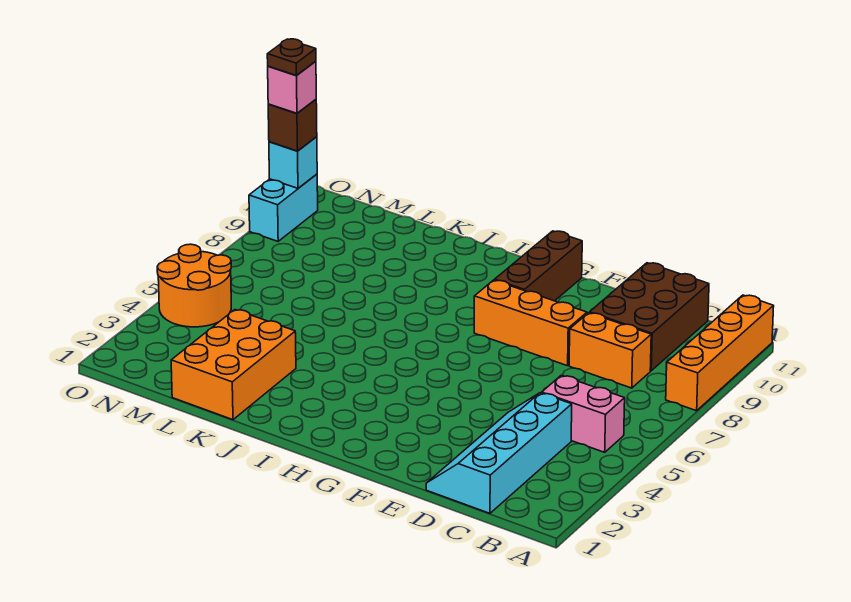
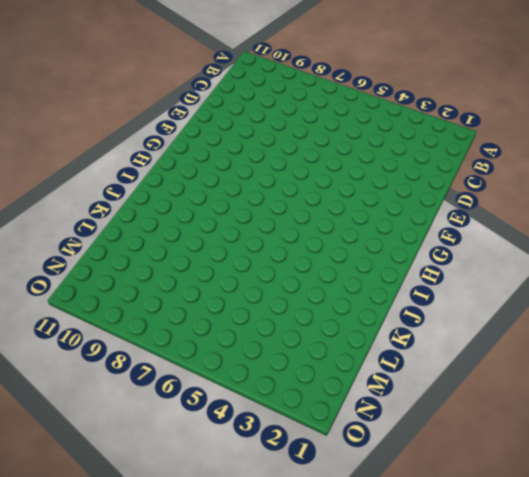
none -> orange 1x4 brick [666,295,774,411]
none -> pink 1x2 brick [542,376,625,452]
none -> cyan 2x4 slope [426,393,572,513]

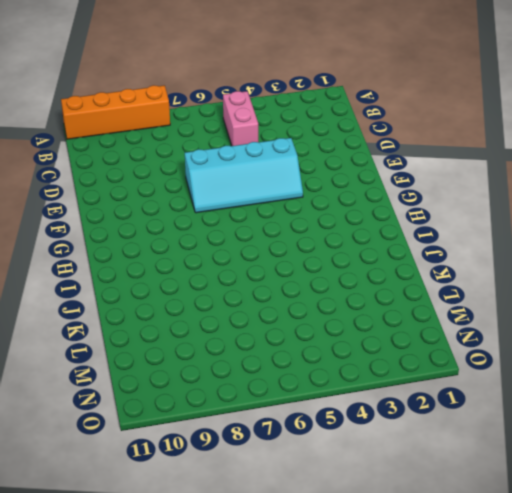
cyan 2x4 slope [185,138,303,213] -> cyan 2x4 slope moved to [426,393,572,513]
none -> orange 1x2 brick [569,313,651,388]
none -> brown 2x3 brick [590,263,709,371]
none -> orange 1x3 brick [474,280,587,366]

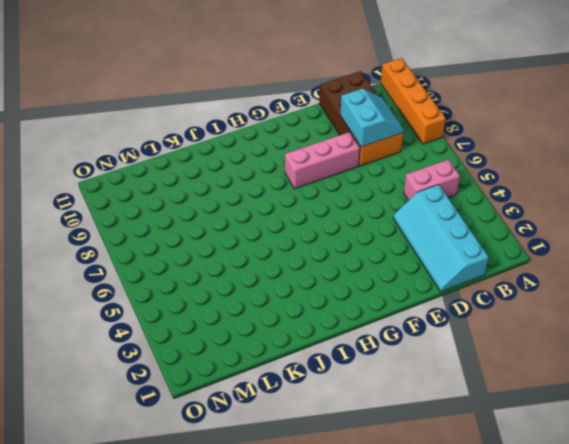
cyan 2x2 slope [340,89,404,147] -> none
pink 1x3 brick [285,132,360,189] -> orange 1x3 brick [474,280,587,366]
none -> brown 1x3 brick [495,231,582,301]
none -> orange 2x3 brick [171,310,296,420]
none -> orange 2x2 round brick [157,244,231,327]

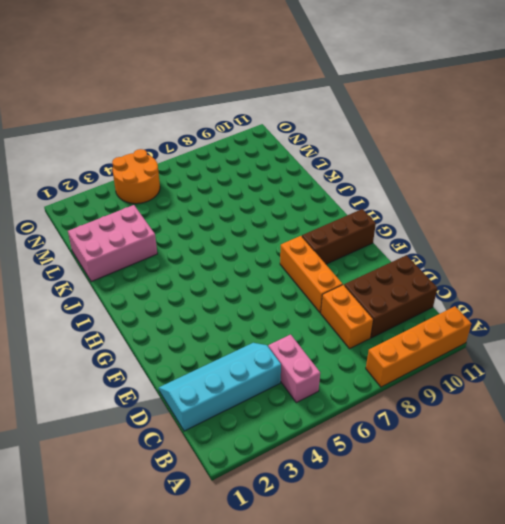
pink 2x3 brick [68,205,157,282] -> orange 2x3 brick [171,310,296,420]
none -> cyan 1x2 brick [249,174,318,241]
none -> cyan 1x1 brick [269,137,317,188]
none -> brown 1x1 brick [268,99,317,151]

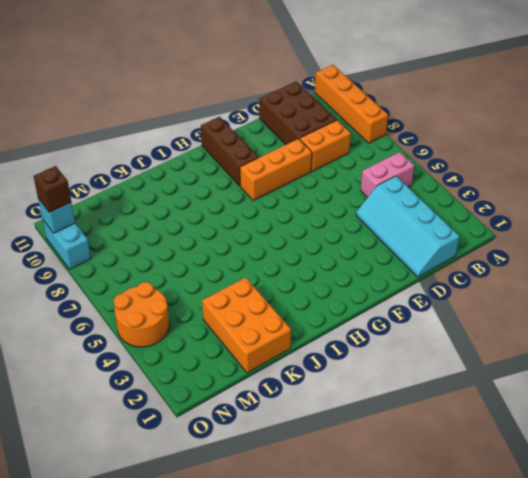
none -> pink 1x1 brick [268,61,316,113]
none -> brown 1x1 plate [267,39,316,76]

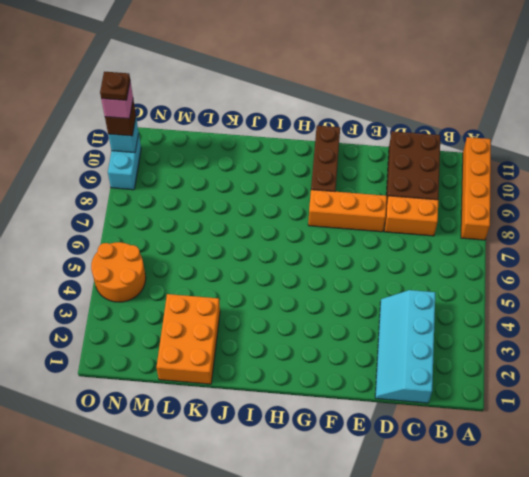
none -> pink 1x2 brick [542,376,625,452]

